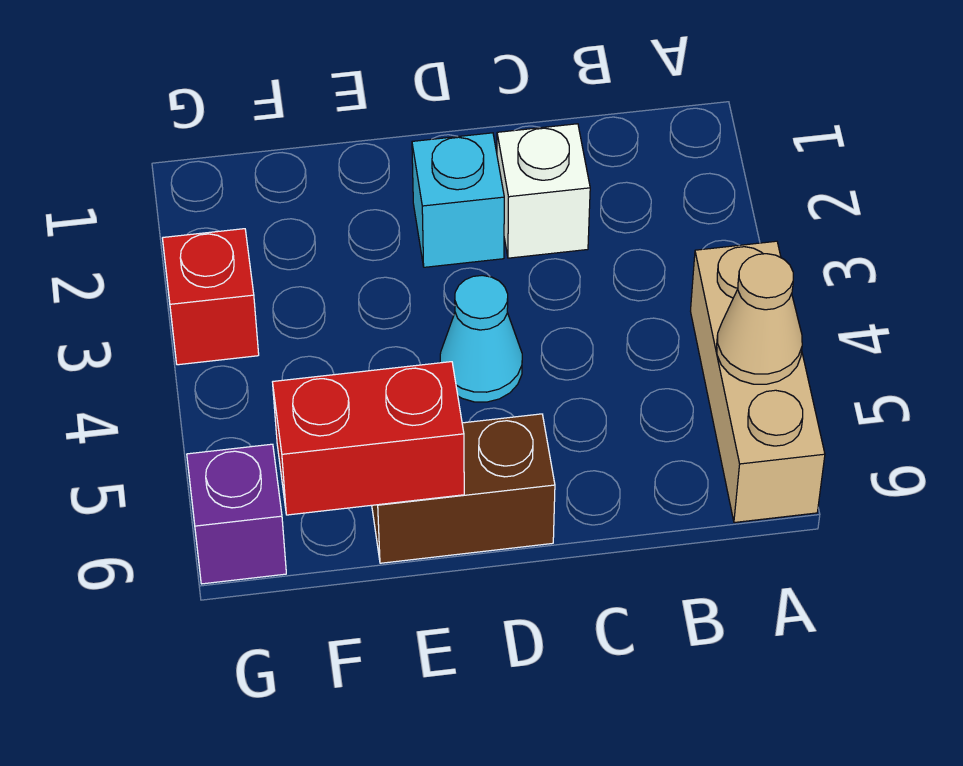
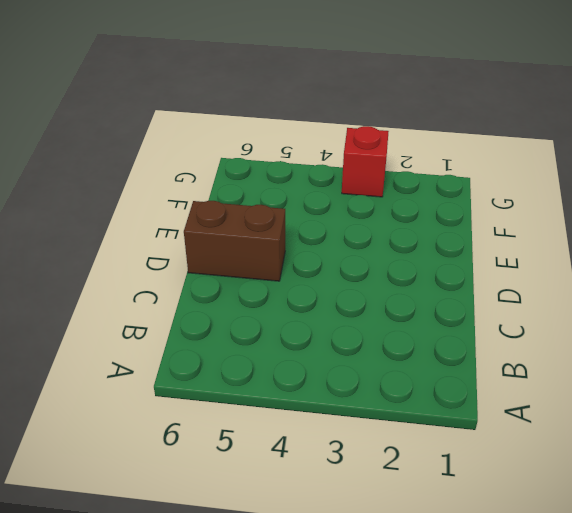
brown 1x2 brick [184,201,285,281] -> brown 1x2 brick turned to [372,414,555,563]
none -> tan 1x3 brick [691,241,825,523]
none -> white 1x1 brick [497,124,590,258]

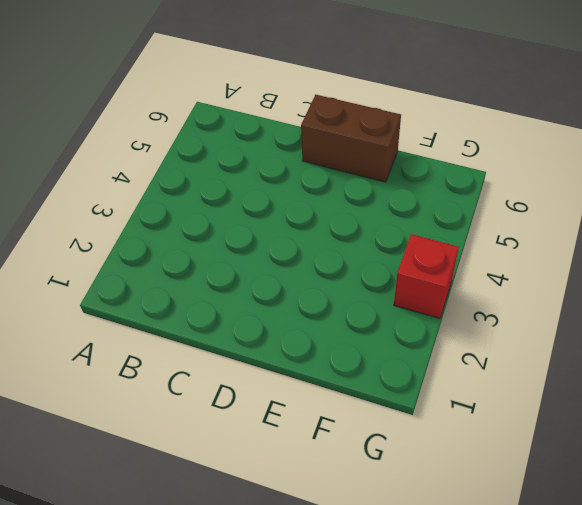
none -> tan 1x3 brick [691,241,825,523]
none -> white 1x1 brick [497,124,590,258]

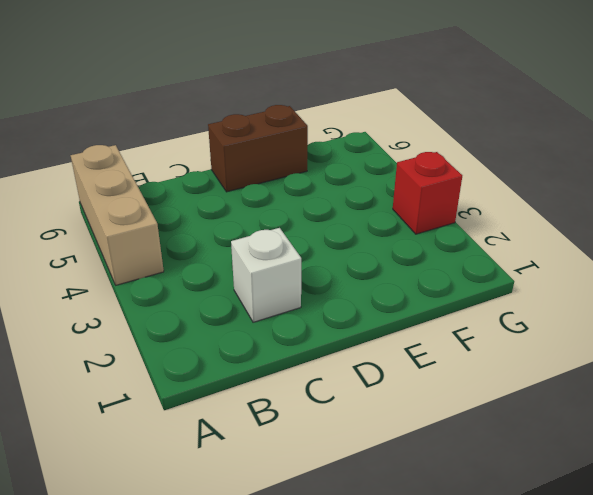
none -> cyan 1x1 brick [412,133,504,267]
none -> cyan 1x1 cone [440,275,522,402]

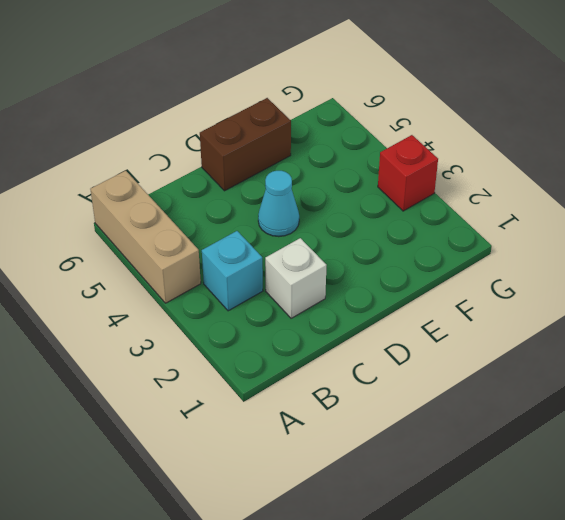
cyan 1x1 brick [202,231,263,311] -> cyan 1x1 brick moved to [412,133,504,267]
none -> purple 1x1 brick [187,444,286,584]
none -> tan 1x1 cone [717,254,802,384]

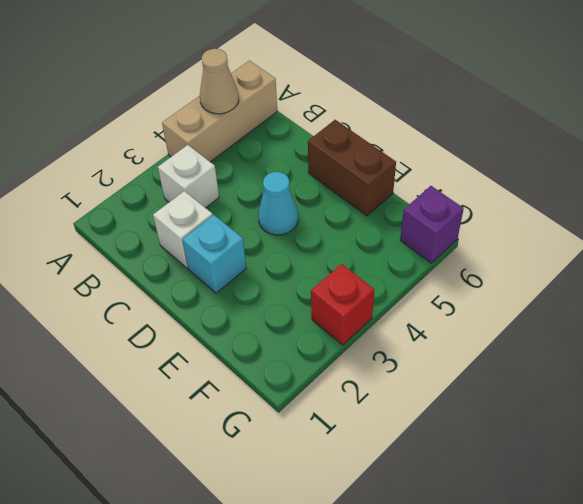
white 1x1 brick [158,145,219,208] -> none
none -> red 1x2 brick [273,362,464,515]

